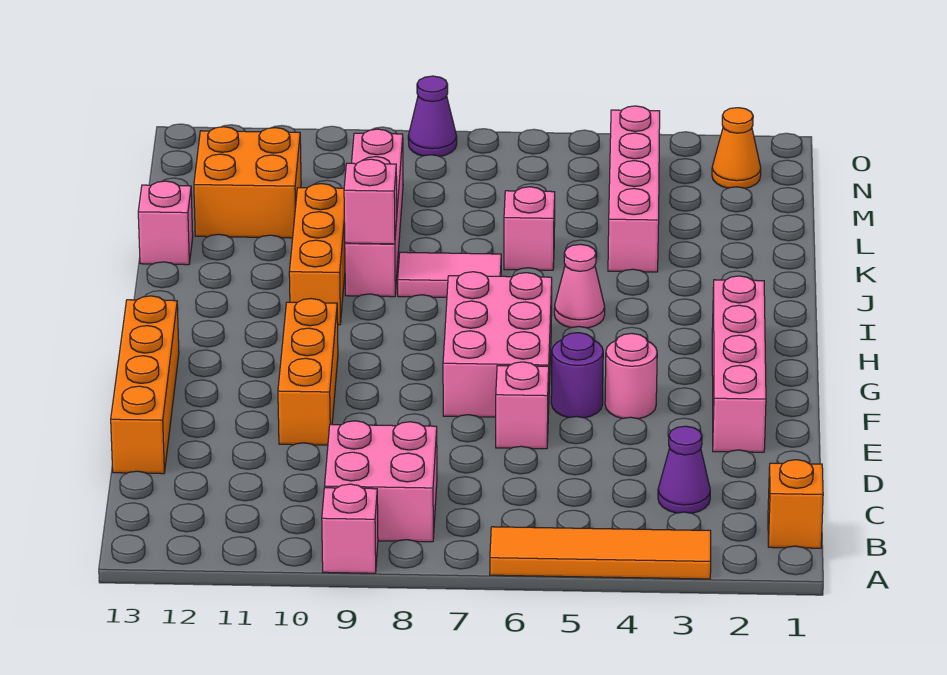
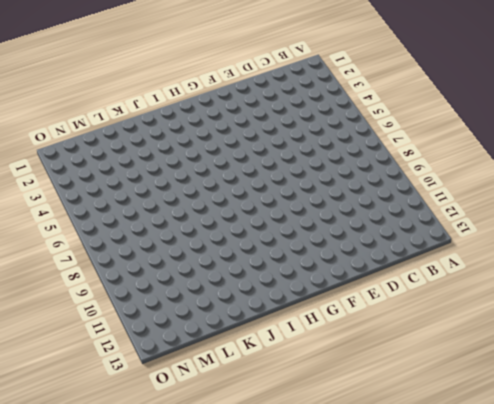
none -> orange 1x4 tile [490,527,711,579]
none -> pink 1x1 brick [322,484,378,573]
none -> orange 1x1 brick [768,460,823,548]

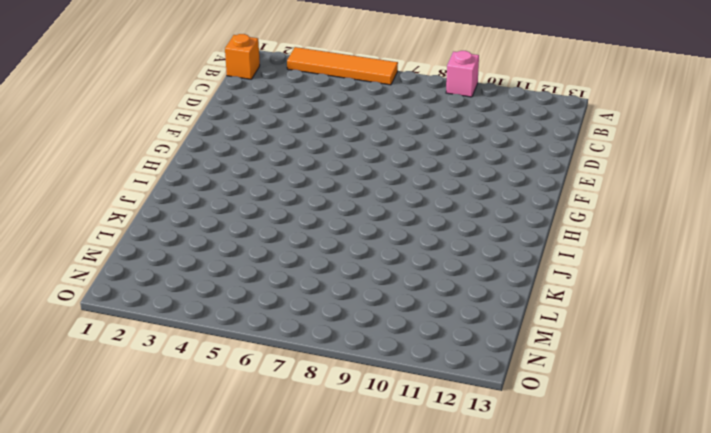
none -> pink 2x2 brick [325,421,437,542]
none -> purple 1x1 cone [658,426,710,513]
none -> orange 1x4 brick [111,296,179,474]

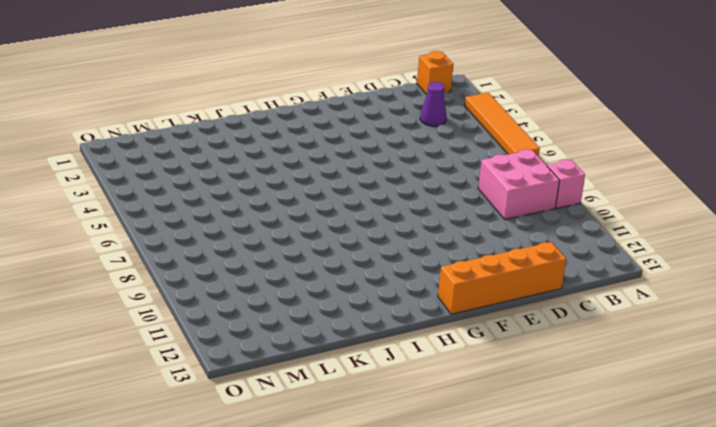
none -> pink 1x4 brick [712,276,766,452]
none -> pink 1x1 brick [496,362,549,449]
none -> orange 1x3 brick [278,299,338,445]

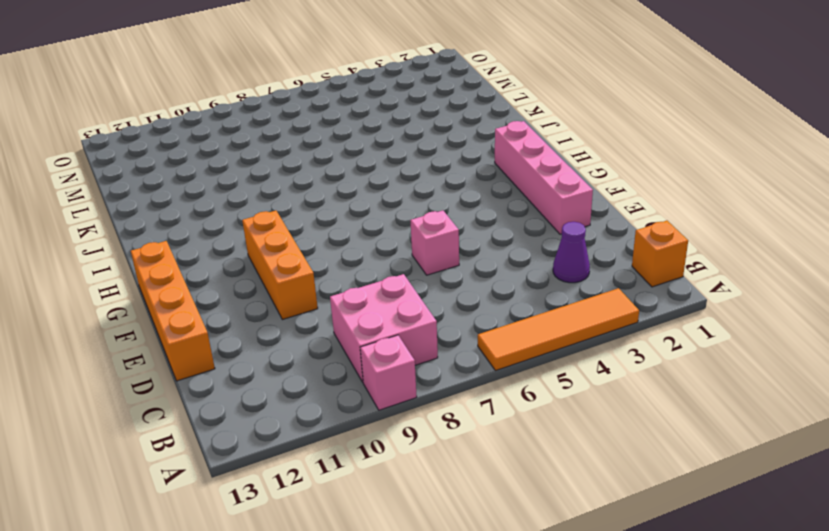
none -> pink 1x1 round brick [605,333,657,419]
none -> purple 1x1 round brick [551,333,603,418]
none -> pink 2x3 brick [443,272,552,417]

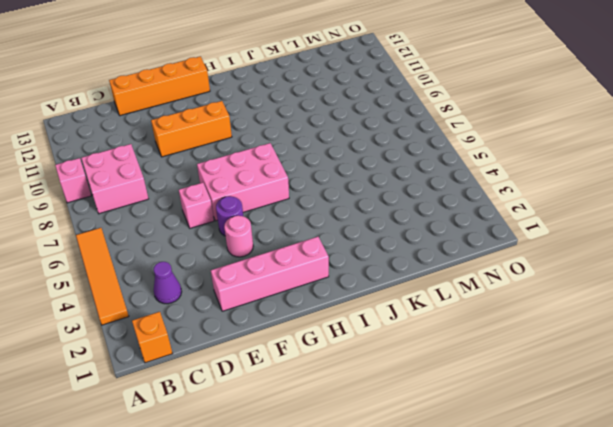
none -> pink 1x1 cone [554,244,605,328]
none -> orange 1x3 brick [289,184,345,325]
none -> pink 1x2 tile [398,252,501,297]

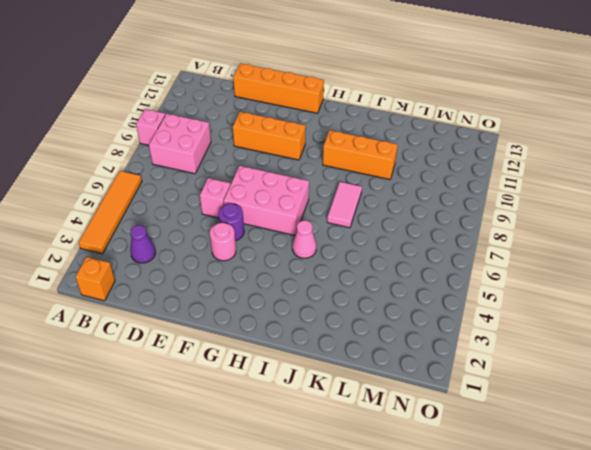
none -> pink 1x4 brick [712,276,766,452]
none -> pink 1x4 brick [345,129,403,297]
none -> pink 1x4 brick [608,106,660,272]

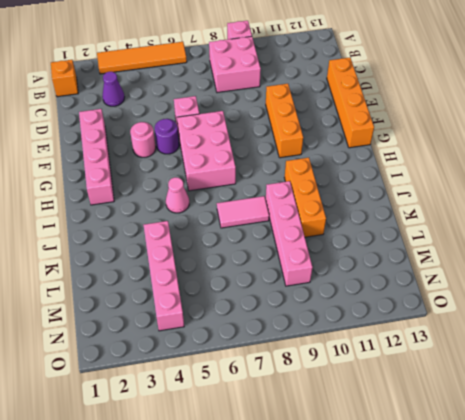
none -> pink 1x1 brick [504,187,555,270]
none -> pink 1x1 brick [138,181,193,265]
none -> orange 2x2 brick [194,127,301,238]

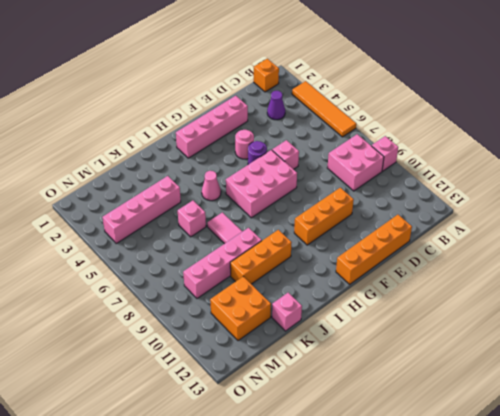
none -> orange 1x1 cone [712,108,761,188]
none -> purple 1x1 cone [408,76,457,156]
none -> pink 1x1 brick [344,159,397,244]

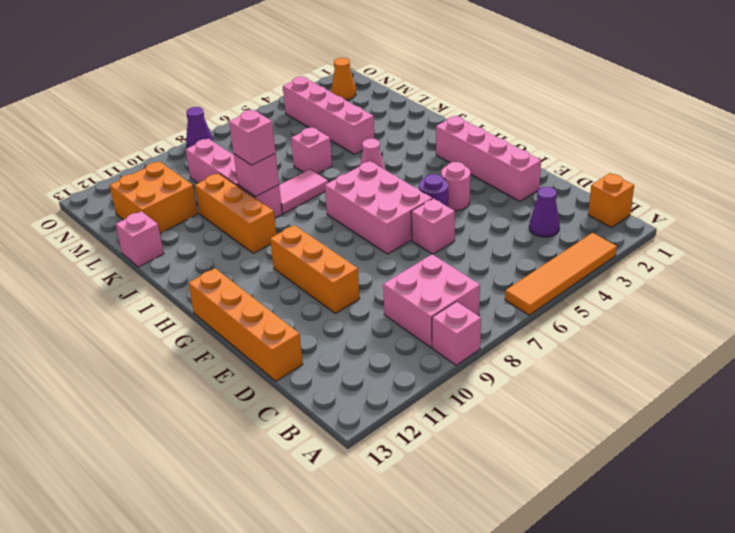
pink 1x1 brick [229,110,276,165] -> none

